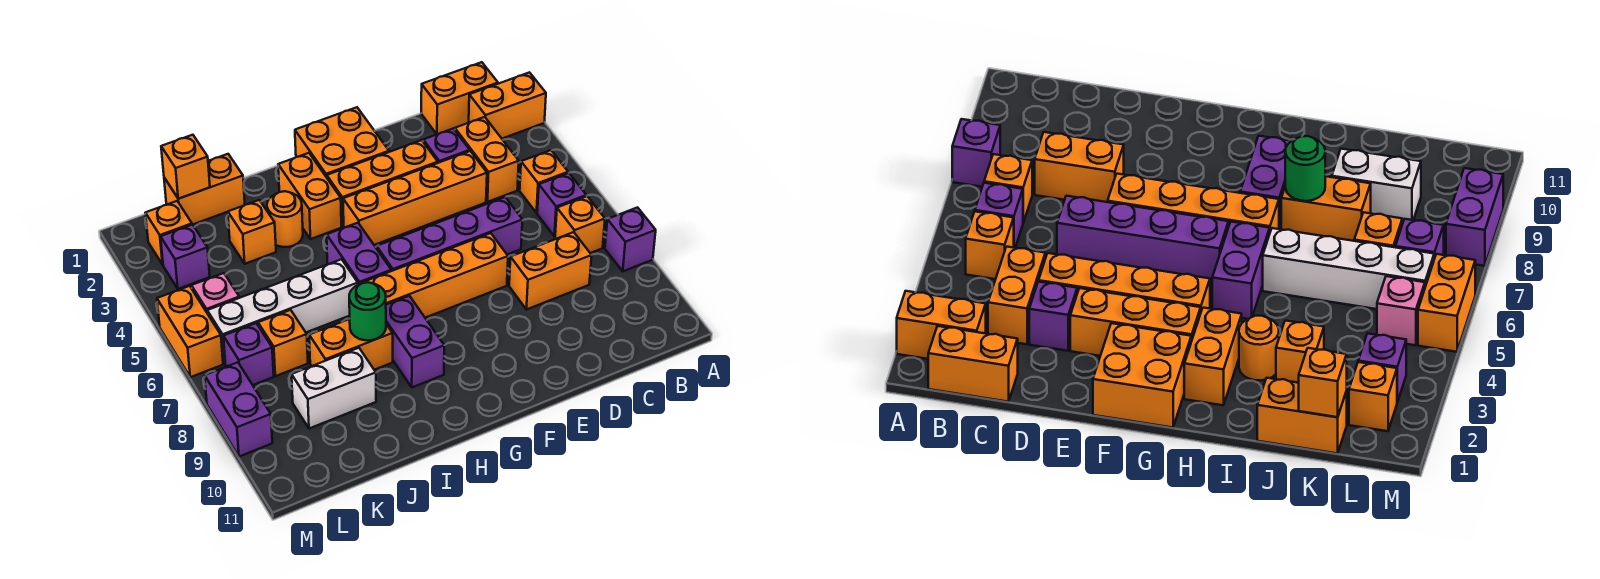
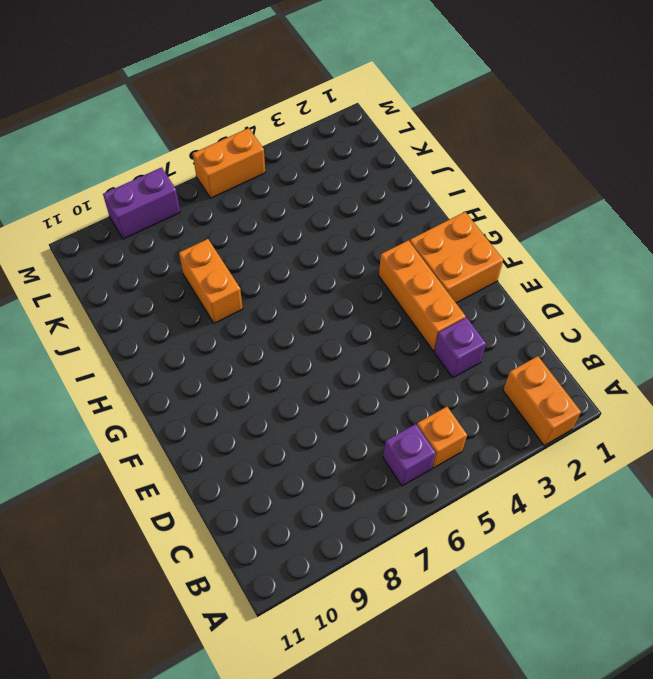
none -> purple 1x1 brick [605,207,656,271]
none -> orange 1x2 brick [421,62,498,134]
none -> orange 1x1 brick [555,196,605,253]
none -> orange 1x2 brick [455,117,519,202]

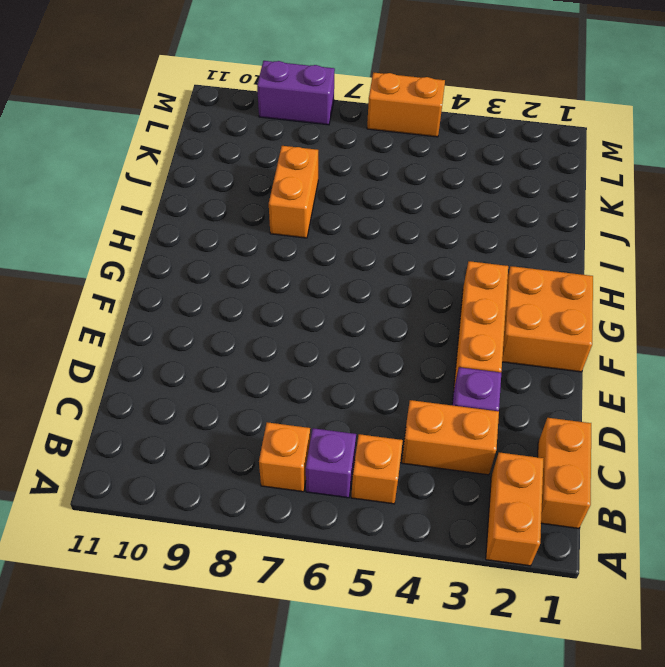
none -> purple 1x1 brick [605,207,656,271]
none -> orange 1x2 brick [509,232,592,310]
none -> orange 1x4 brick [343,151,487,245]
none -> purple 1x4 brick [377,197,522,271]

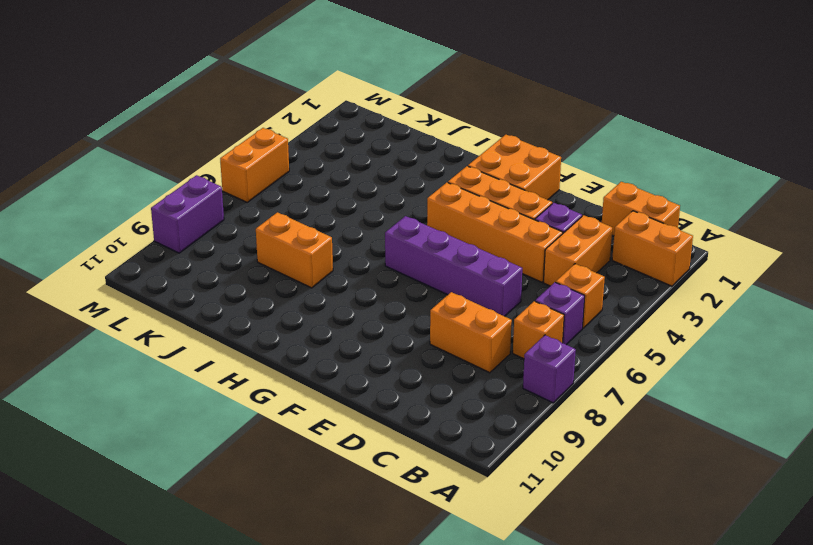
none -> orange 1x4 brick [360,233,508,318]
none -> orange 1x2 brick [278,153,341,239]
none -> purple 1x2 brick [327,223,391,285]
none -> purple 1x2 brick [386,296,444,387]

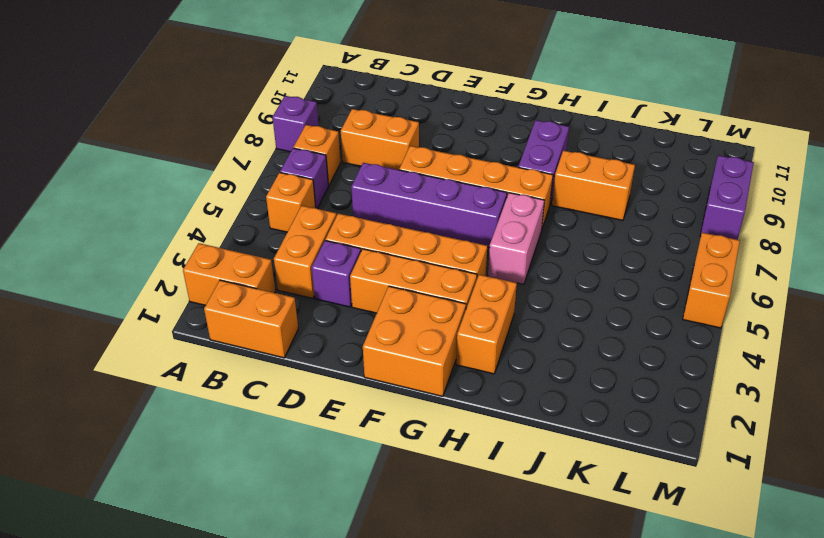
pink 1x2 brick [488,193,545,284] -> purple 1x2 brick [327,223,391,285]
none -> orange 1x1 round brick [267,191,303,247]
none -> white 1x4 brick [207,259,358,363]
none -> orange 1x2 brick [164,154,245,225]
none -> orange 1x1 brick [228,200,276,264]

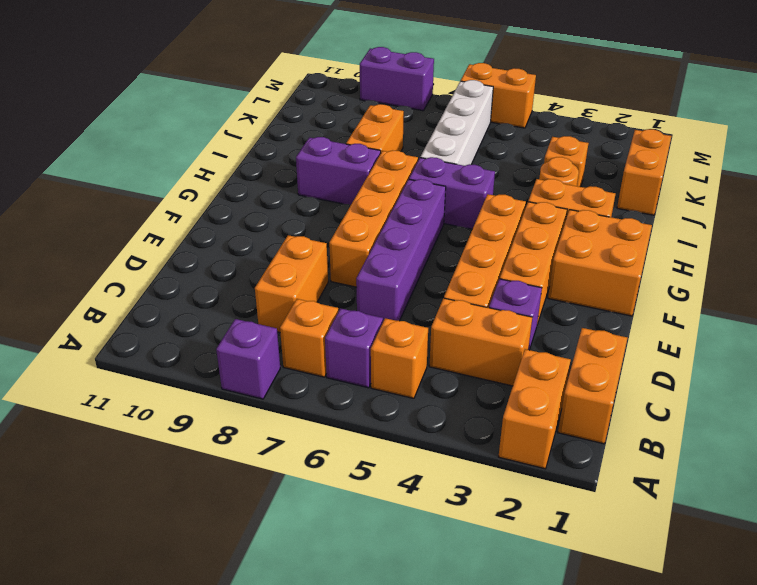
none -> white 1x2 brick [292,348,376,429]
none -> orange 1x1 brick [258,310,308,376]
none -> orange 1x1 brick [145,201,192,265]
none -> purple 1x1 brick [161,225,210,289]

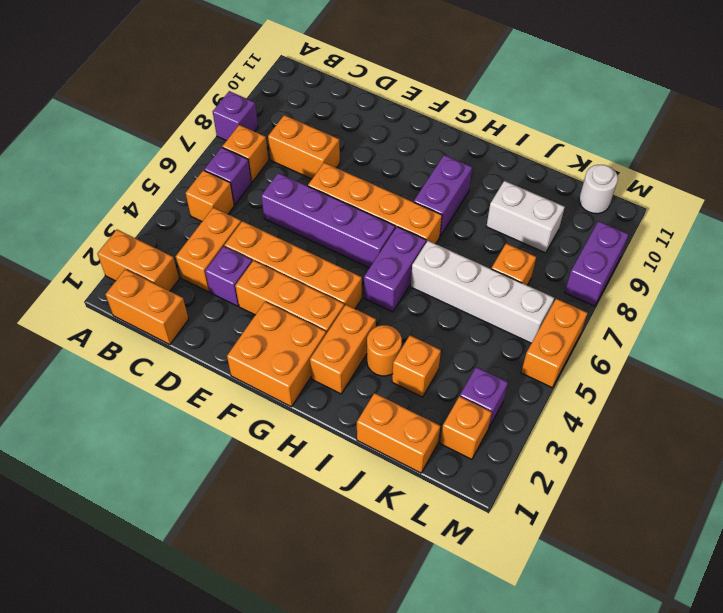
white 1x1 round brick [579,165,618,214] -> none
none -> orange 1x2 brick [309,319,393,370]
none -> pink 1x1 brick [191,273,239,314]
none -> purple 1x1 brick [223,323,274,385]
none -> green 1x1 round brick [349,282,386,340]

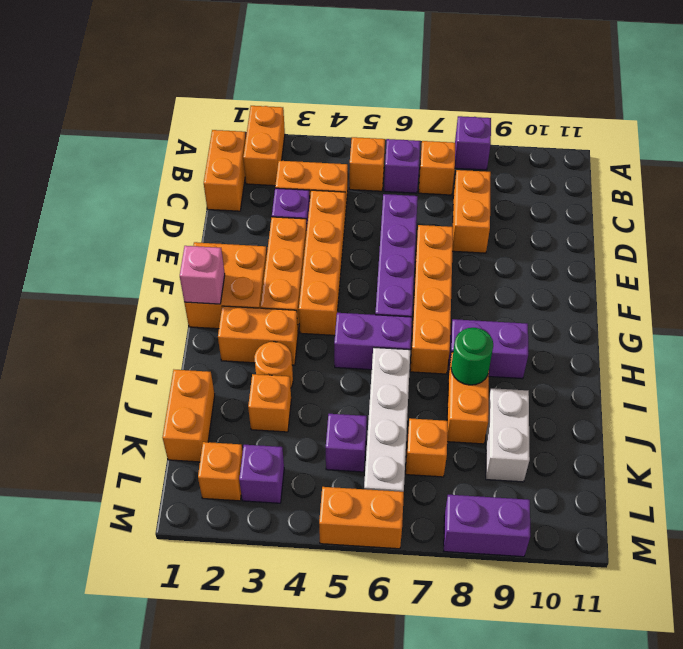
pink 1x1 brick [180,246,225,304] -> pink 1x1 brick moved to [191,273,239,314]
purple 1x1 brick [326,414,367,472] -> purple 1x1 brick moved to [223,323,274,385]
none -> orange 1x1 brick [161,135,210,199]

